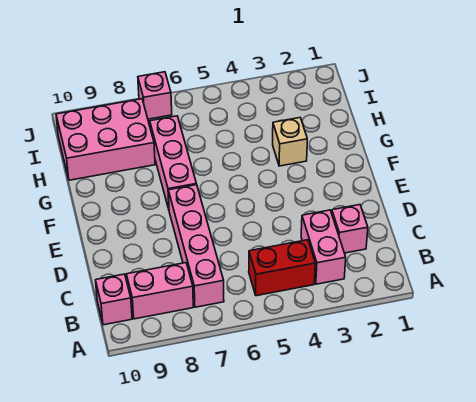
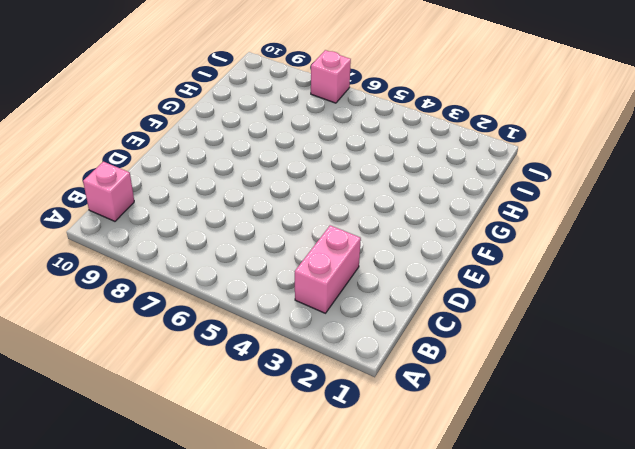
none -> red 1x2 brick [249,240,315,296]
none -> pink 1x4 brick [168,185,224,307]

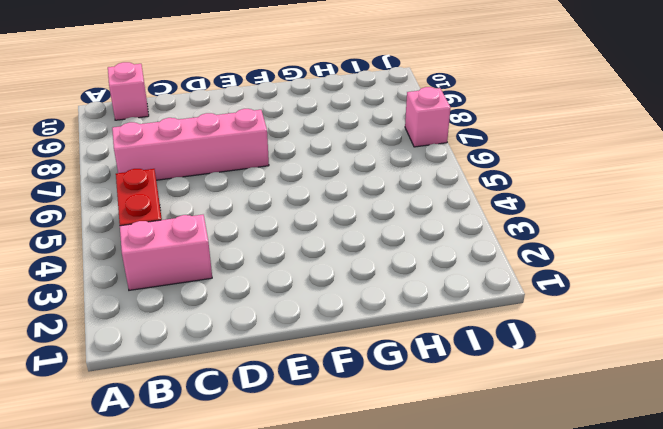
none -> pink 1x2 brick [126,263,193,319]
none -> pink 1x1 brick [332,205,368,253]

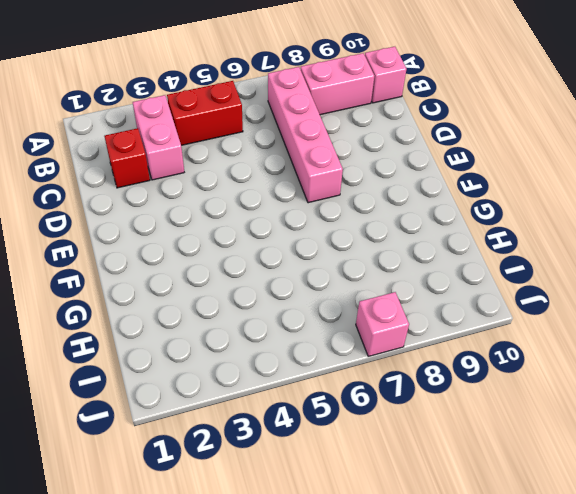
red 1x1 brick [104,128,150,188] -> pink 1x1 brick [332,205,368,253]
none -> pink 1x3 brick [150,116,197,209]
none -> tan 1x1 brick [273,118,307,166]

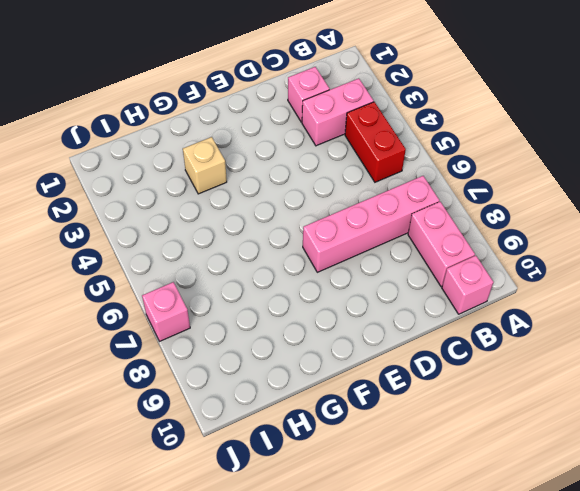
none -> pink 1x3 brick [150,116,197,209]
none -> pink 2x3 brick [56,99,155,180]

